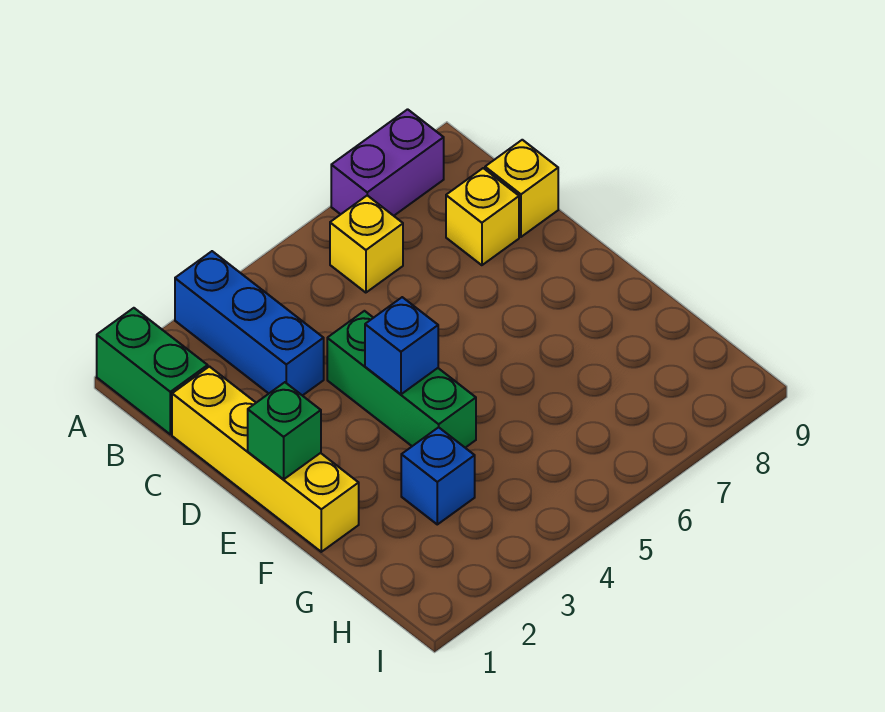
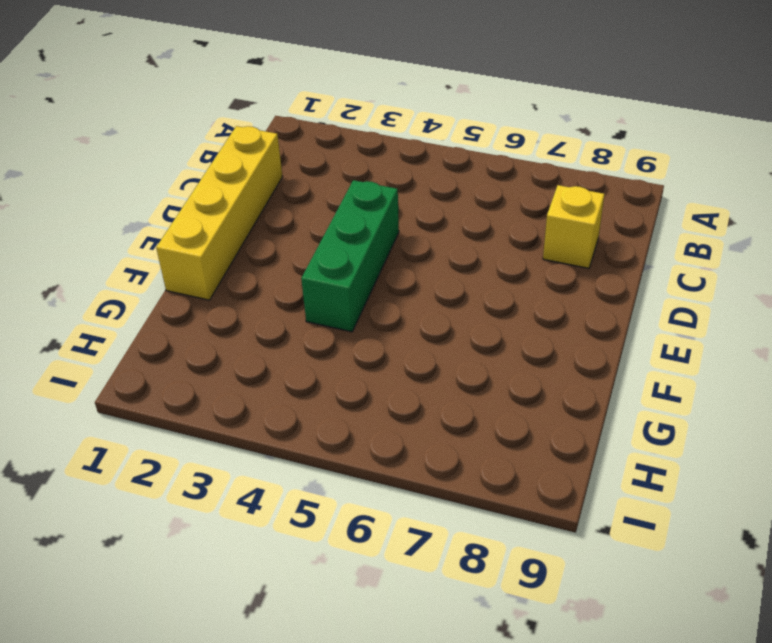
none -> green 1x2 brick [97,308,208,434]
none -> blue 1x3 brick [175,251,324,396]

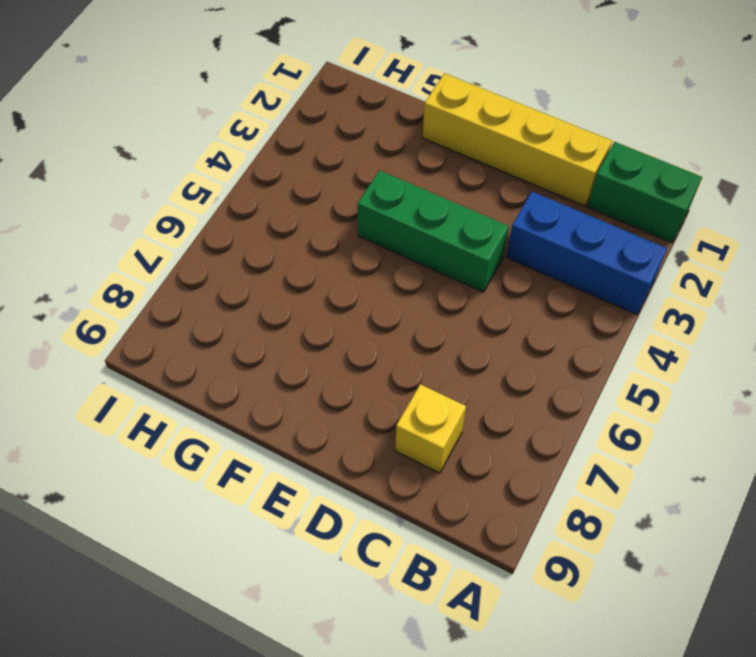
none -> purple 1x2 brick [331,109,444,216]
none -> yellow 1x1 brick [330,196,403,293]

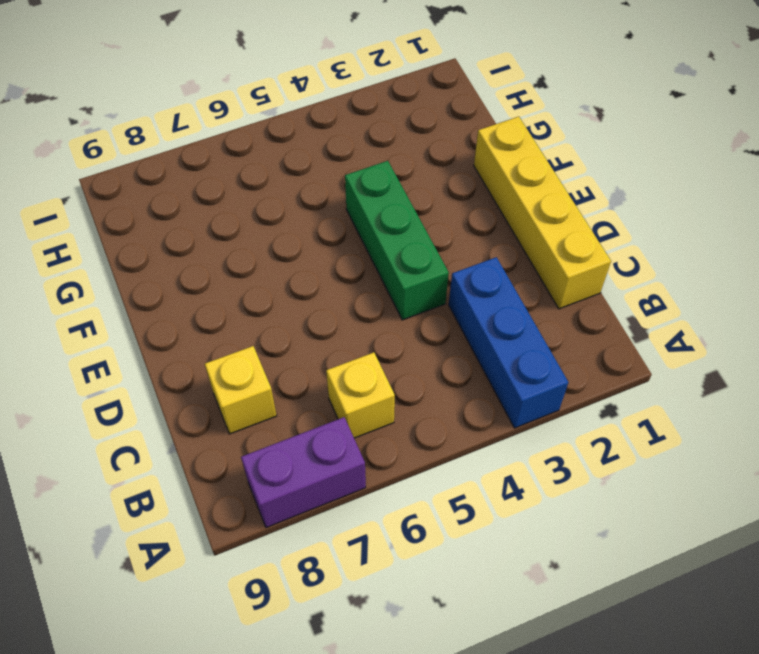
none -> green 1x2 brick [97,308,208,434]
none -> yellow 1x1 brick [485,140,558,237]

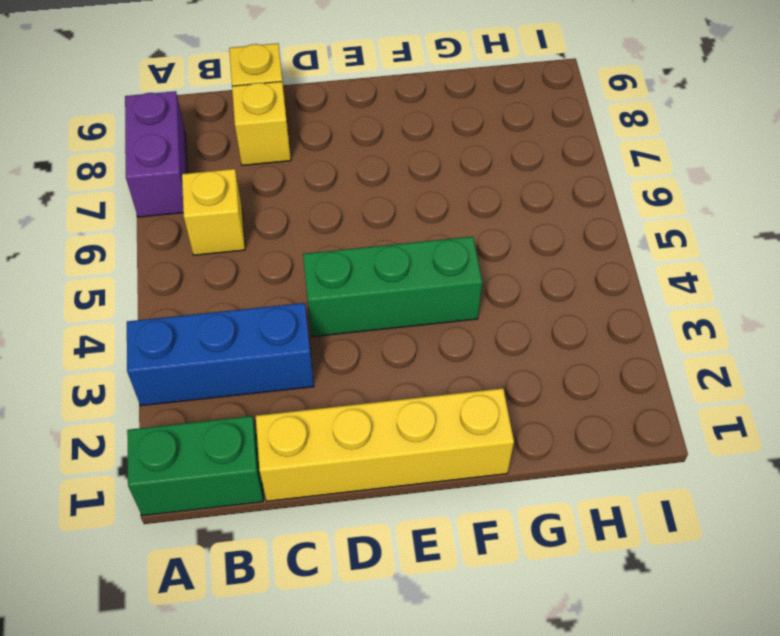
none -> blue 1x1 brick [401,427,475,524]
none -> green 1x1 brick [248,382,321,480]

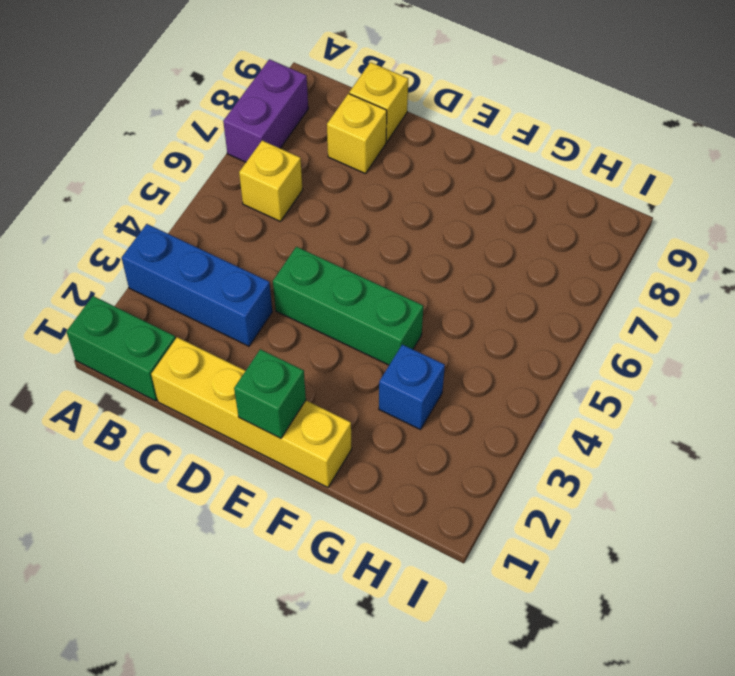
none -> blue 1x1 brick [365,297,438,394]

